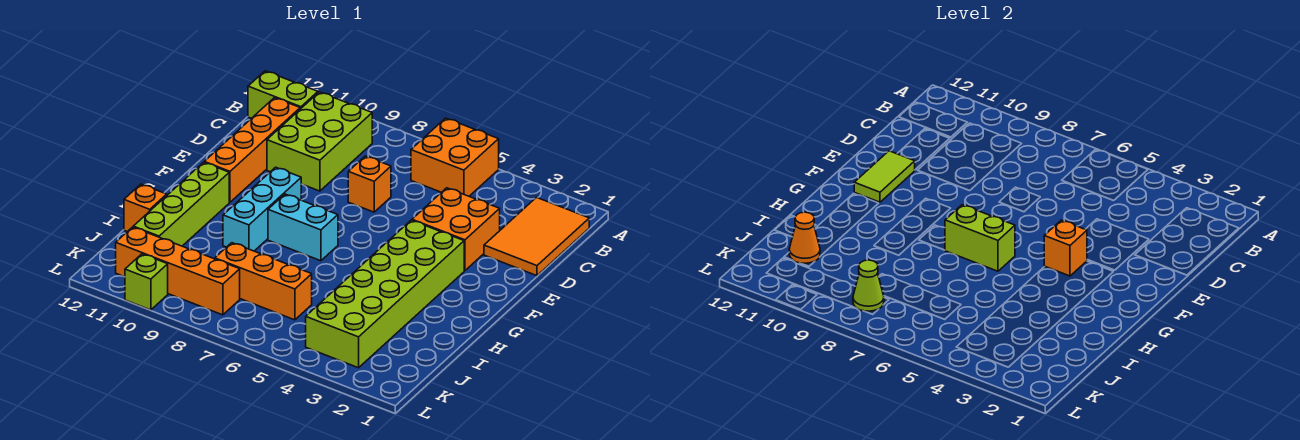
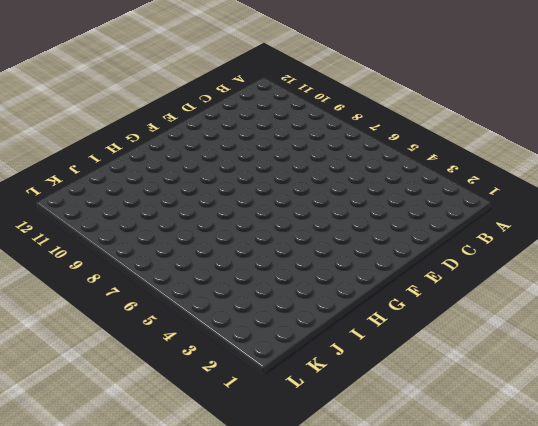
none -> orange 2x2 brick [411,118,499,196]
none -> orange 2x3 tile [484,197,589,276]
none -> lime 2x3 brick [267,92,372,191]

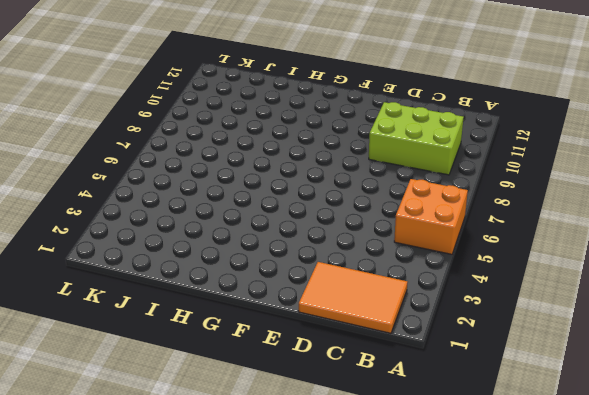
none -> lime 1x2 brick [248,71,318,118]
none -> orange 1x4 brick [204,98,300,202]
none -> orange 2x2 brick [412,188,500,271]

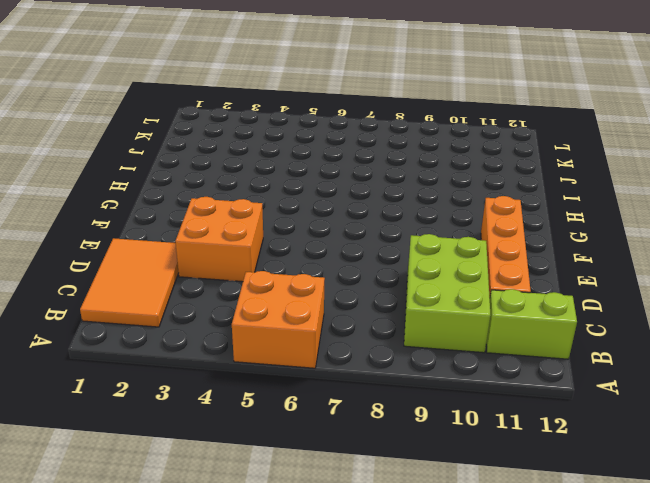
none -> orange 1x1 brick [348,156,391,212]
none -> lime 2x6 brick [306,220,464,368]
none -> cyan 1x3 brick [223,167,301,251]

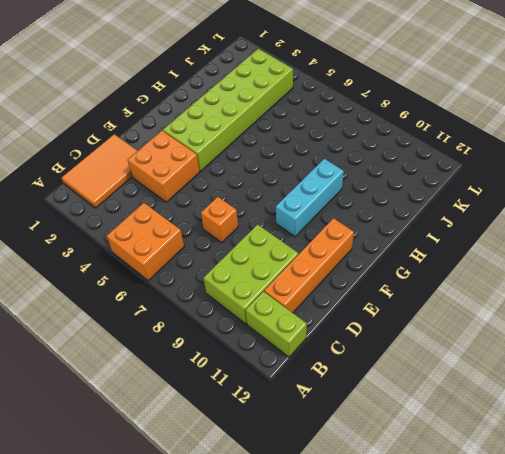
none -> cyan 1x2 brick [268,194,338,261]
none -> lime 1x4 brick [133,162,229,246]
none -> orange 1x1 brick [124,184,167,232]

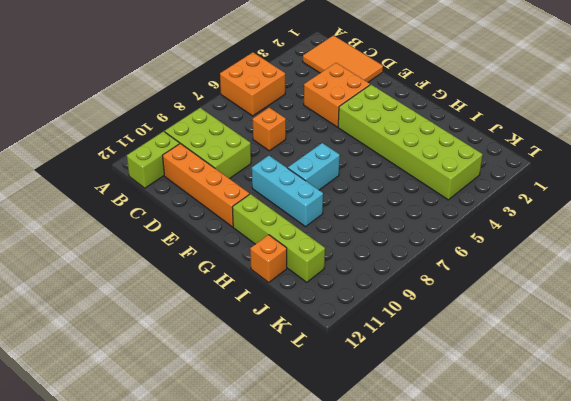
none -> orange 1x3 brick [215,243,312,320]
none -> orange 1x4 brick [116,227,240,315]
none -> lime 1x1 brick [125,254,168,310]

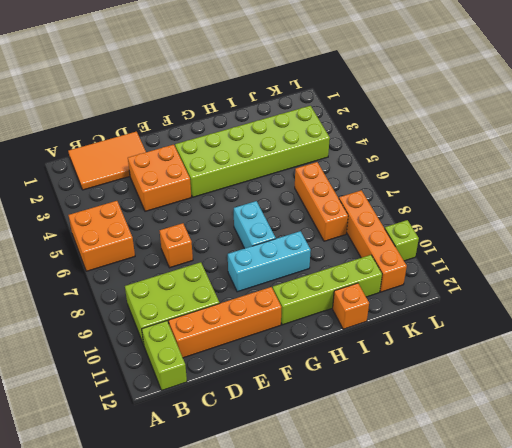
none -> lime 1x2 tile [854,151,915,202]
none -> orange 1x1 brick [1044,220,1087,276]
none -> lime 1x2 brick [945,205,1015,271]

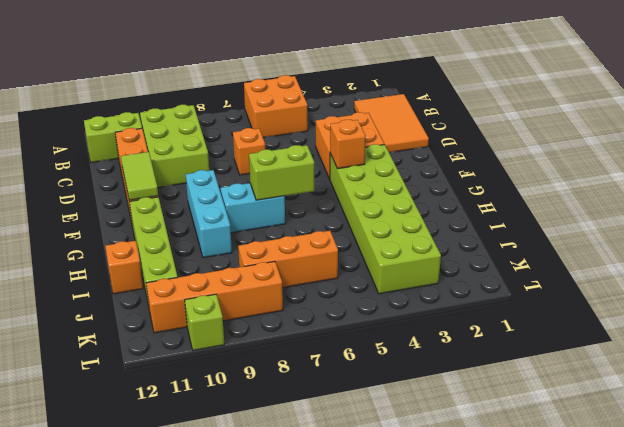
none -> orange 1x1 cone [789,212,820,263]
none -> lime 1x1 cone [853,260,884,311]

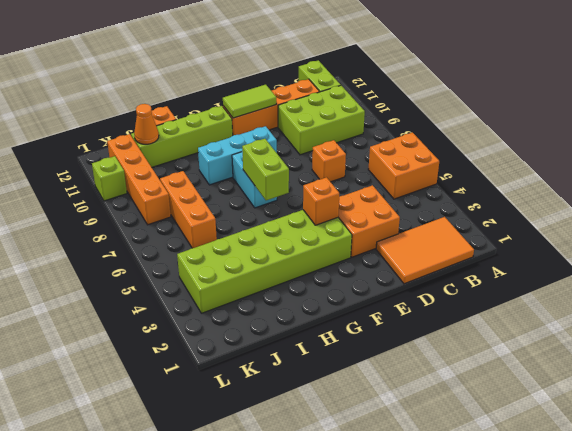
none -> lime 1x1 cone [853,260,884,311]

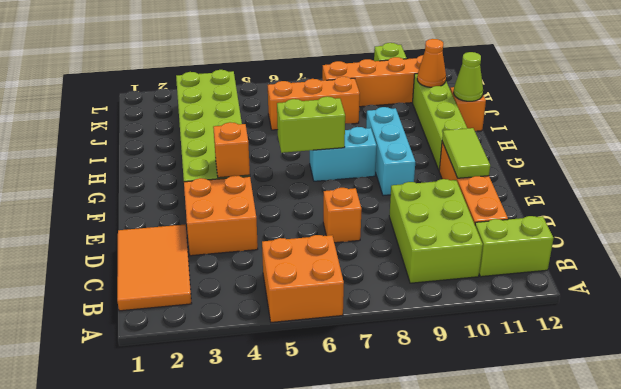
lime 1x1 cone [454,52,483,101] -> lime 1x1 cone moved to [853,260,884,311]

